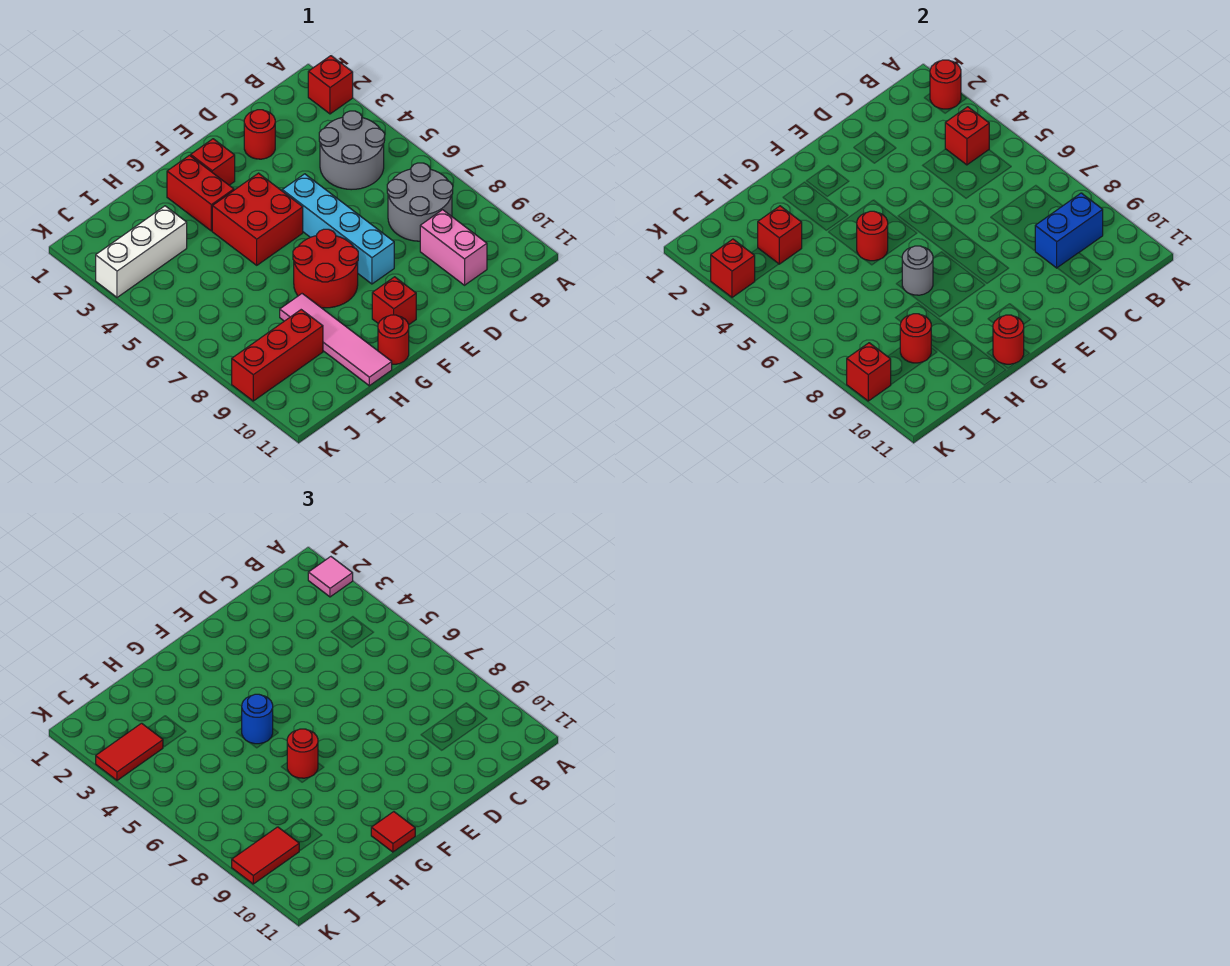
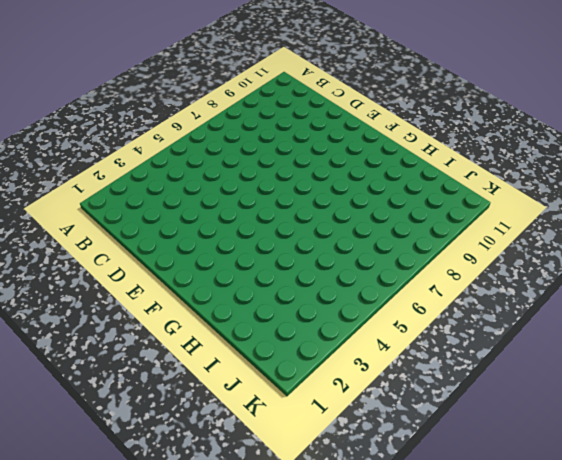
none -> red 1x1 brick [308,56,353,114]
none -> grey 2x2 round brick [319,111,385,190]
none -> grey 2x2 round brick [387,163,453,241]
none -> pink 1x2 brick [420,210,487,285]

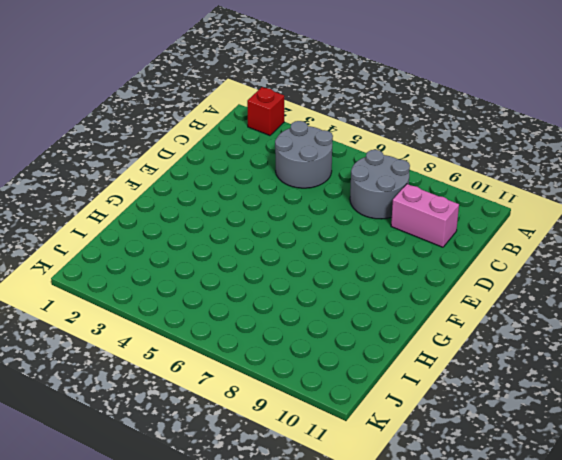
none -> red 1x1 round brick [244,110,275,159]
none -> cyan 1x4 brick [282,174,394,284]
none -> red 1x1 brick [191,139,235,185]
none -> red 2x2 brick [212,173,303,265]

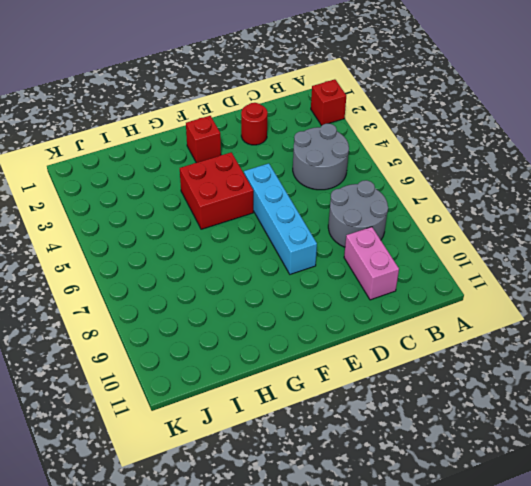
none -> red 2x2 round brick [293,229,358,308]
none -> red 1x1 brick [372,277,416,324]
none -> red 1x2 brick [167,155,234,231]
none -> red 1x1 round brick [378,315,409,364]

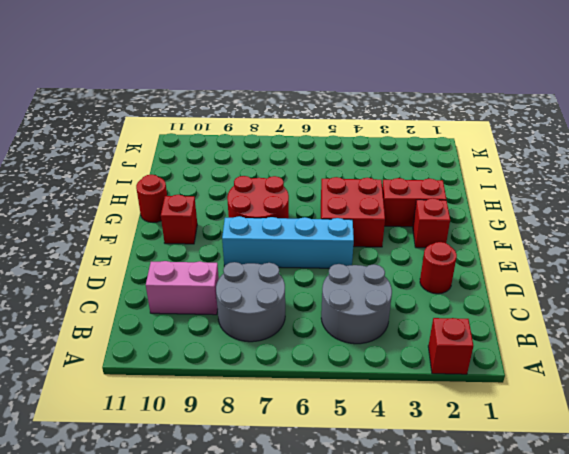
none -> pink 1x4 tile [280,294,392,386]
none -> white 1x3 brick [96,206,187,297]
none -> red 1x3 brick [232,310,323,401]
none -> red 1x1 round brick [930,60,961,109]

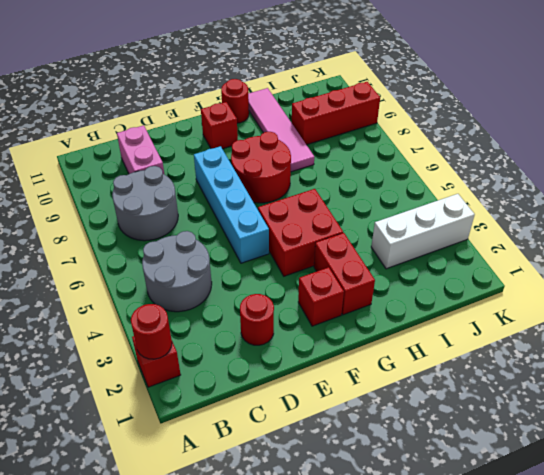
none -> red 1x1 brick [945,107,989,165]
none -> blue 1x2 brick [1035,193,1103,268]
none -> red 1x1 round brick [857,211,888,261]
none -> grey 1x1 round brick [902,246,933,295]

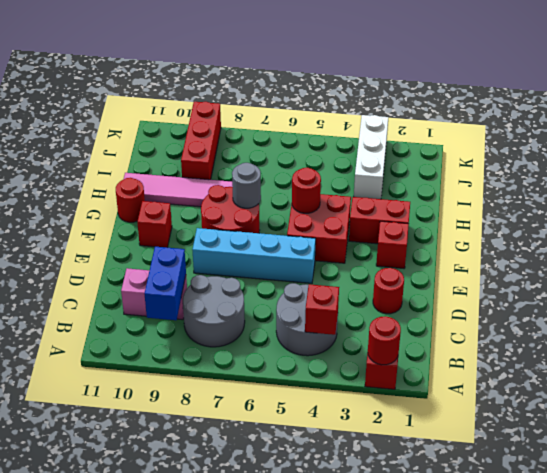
none -> red 1x1 round brick [993,315,1024,364]
none -> red 1x1 brick [758,206,802,264]
none -> red 1x1 round brick [900,314,931,363]
none -> red 1x1 brick [711,239,755,297]

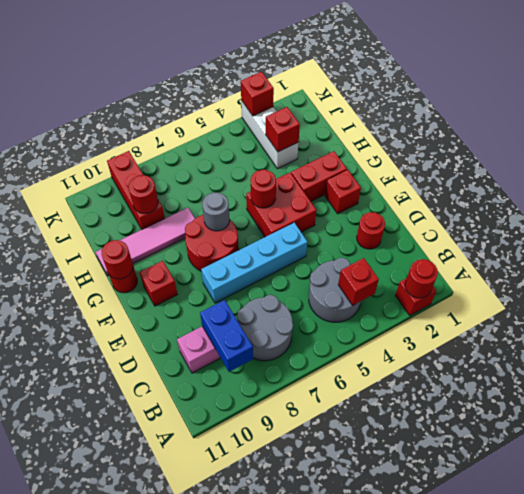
none -> red 1x1 brick [847,343,891,401]
none -> pink 1x1 tile [308,557,353,597]
none -> blue 1x1 round brick [242,694,273,744]
none -> red 1x1 round brick [287,729,318,778]

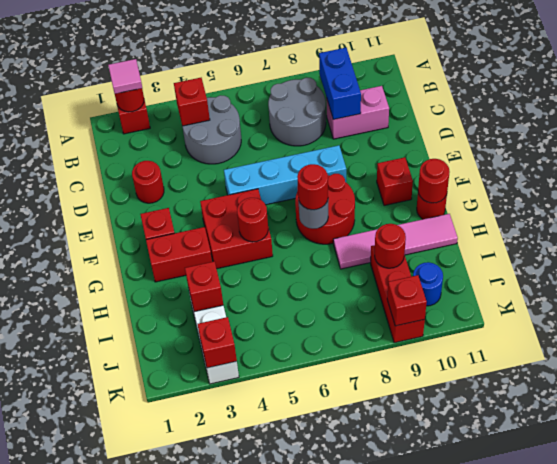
blue 1x1 round brick [413,262,443,306] -> blue 1x1 round brick moved to [242,694,273,744]
none -> red 1x1 tile [371,812,415,852]
none -> red 1x2 tile [96,723,163,780]
none -> red 1x2 tile [232,827,299,884]

